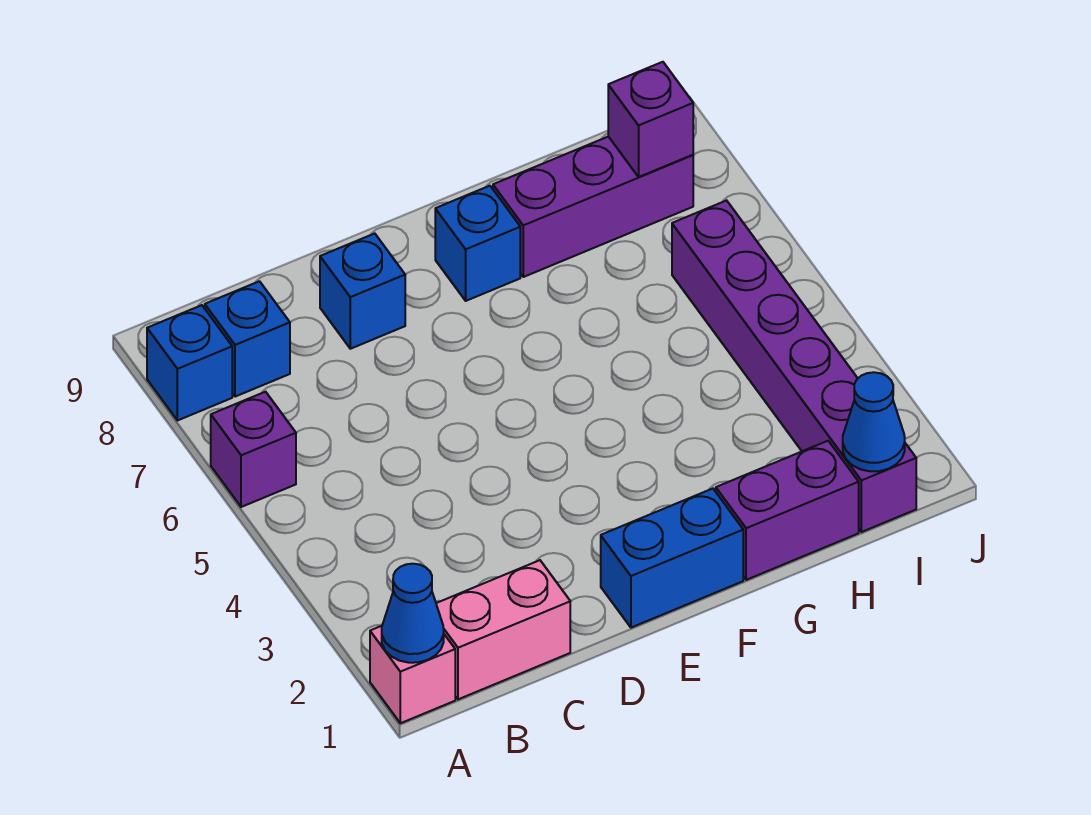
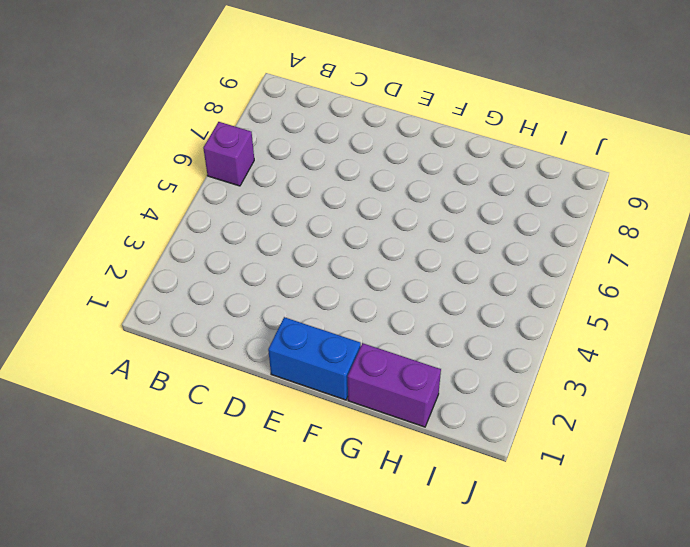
none -> pink 1x1 brick [370,626,455,723]
none -> blue 1x1 brick [147,305,232,421]
none -> pink 1x2 brick [436,560,570,699]

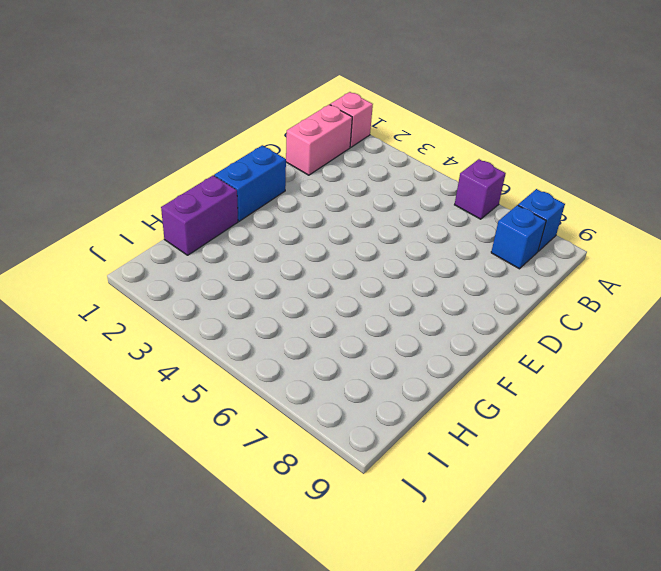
none -> blue 1x1 brick [320,234,405,349]
none -> blue 1x1 brick [435,186,520,301]
none -> purple 1x3 brick [493,137,693,277]

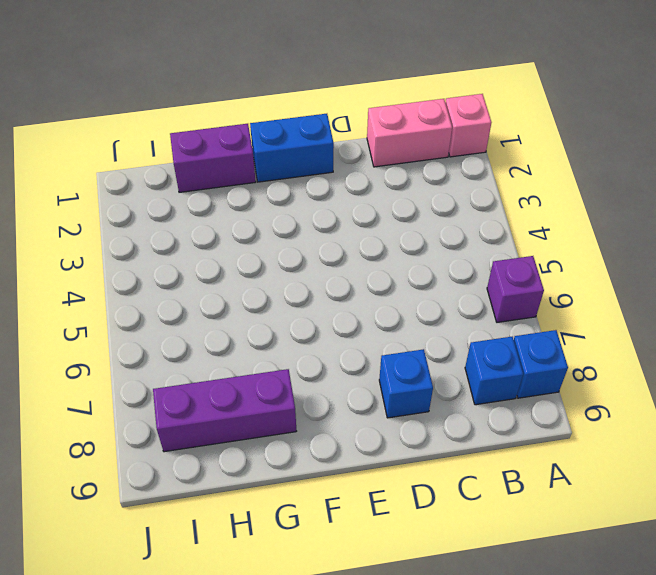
none -> blue 1x1 brick [435,186,520,301]
none -> purple 1x6 brick [672,200,916,532]
none -> blue 1x1 cone [382,564,444,663]

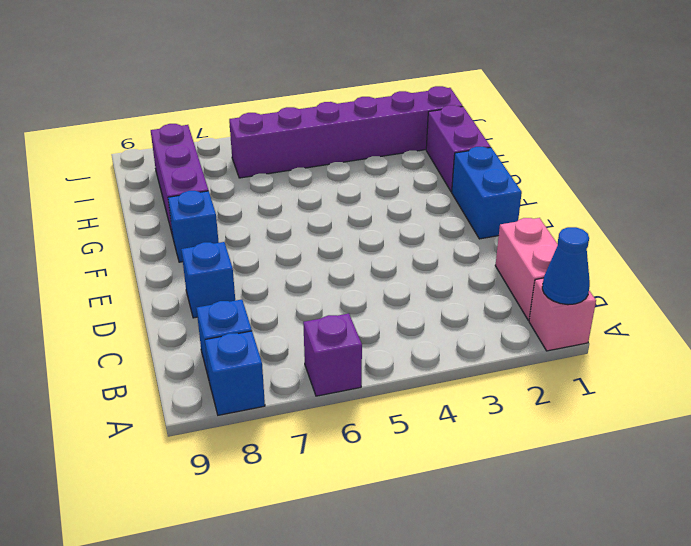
none -> blue 1x1 cone [843,372,905,471]
none -> purple 1x1 brick [608,62,693,177]

